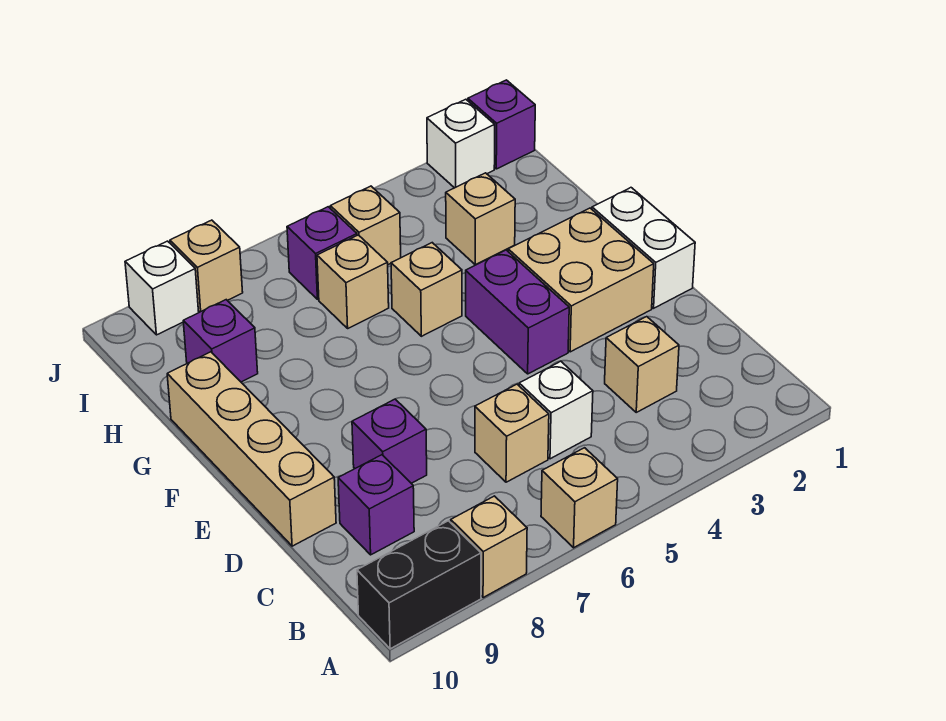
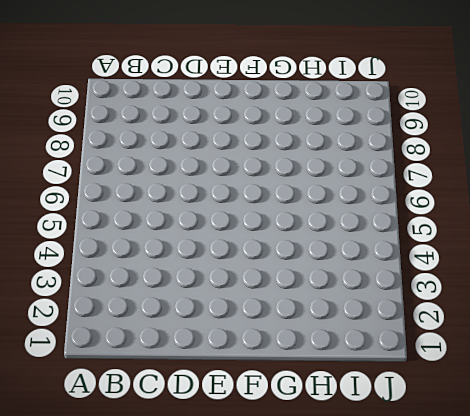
none -> tan 1x1 brick [541,448,618,548]
none -> tan 1x1 brick [451,496,527,598]
none -> black 1x2 brick [357,521,481,649]

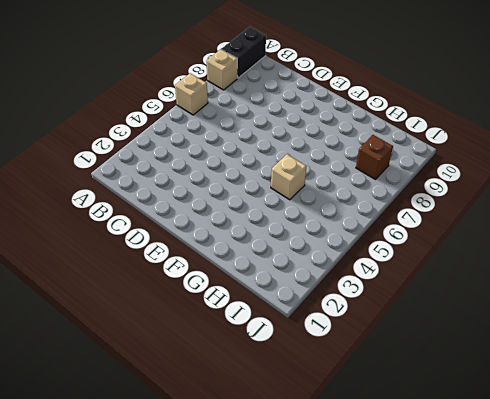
brown 1x1 brick [356,135,393,179] -> none
none -> tan 1x1 brick [605,317,679,412]
none -> white 1x1 brick [519,361,593,459]
none -> tan 1x1 brick [475,384,549,482]

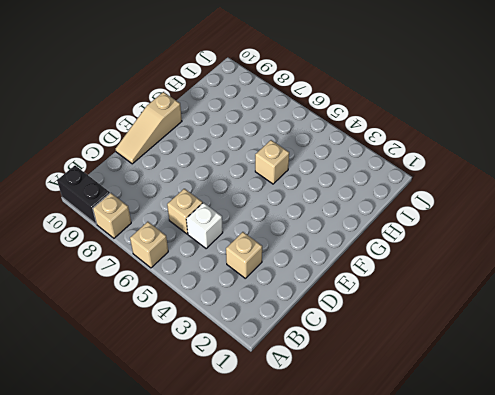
tan 1x3 slope [116,92,182,164] -> tan 1x4 brick [167,352,336,546]
none -> purple 1x1 brick [338,455,414,555]
none -> purple 1x1 brick [352,399,427,483]
none -> white 1x2 brick [592,188,695,308]

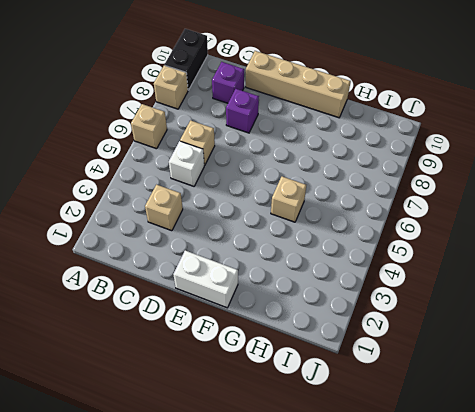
none -> tan 2x2 brick [508,208,654,352]
none -> purple 1x2 brick [466,250,569,374]
none -> tan 1x1 brick [446,173,515,265]

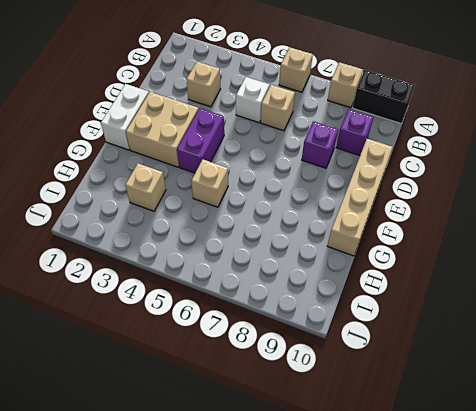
none -> tan 1x1 brick [317,235,389,328]
none -> purple 1x1 brick [183,300,258,382]
none -> tan 1x1 brick [330,186,401,265]

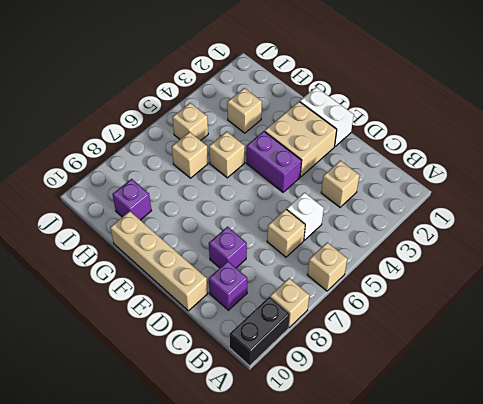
none -> purple 1x1 brick [287,207,357,299]
none -> purple 1x1 brick [468,80,535,169]
none -> white 1x1 brick [427,99,495,188]

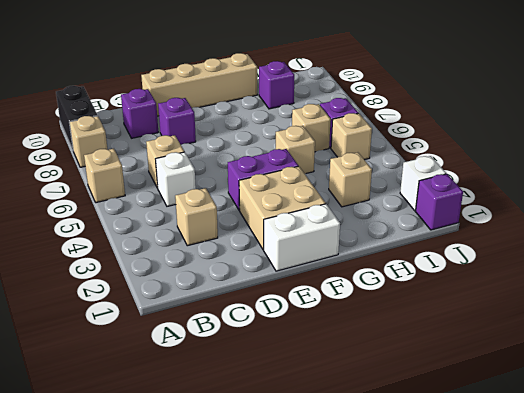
none -> tan 1x1 brick [170,220,243,312]
none -> white 1x1 brick [125,241,199,335]

